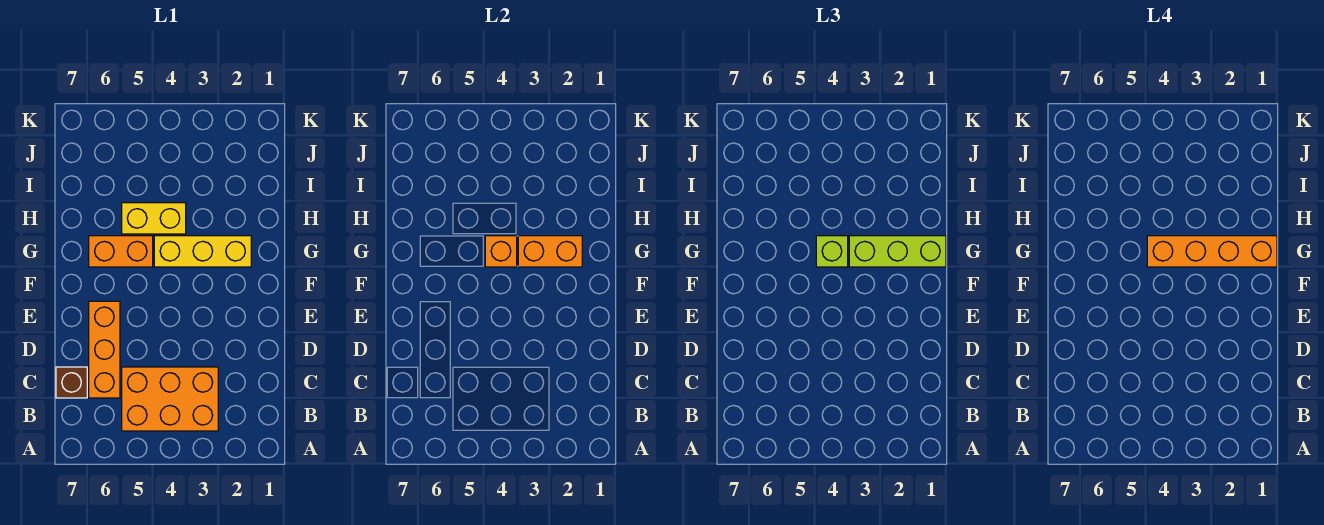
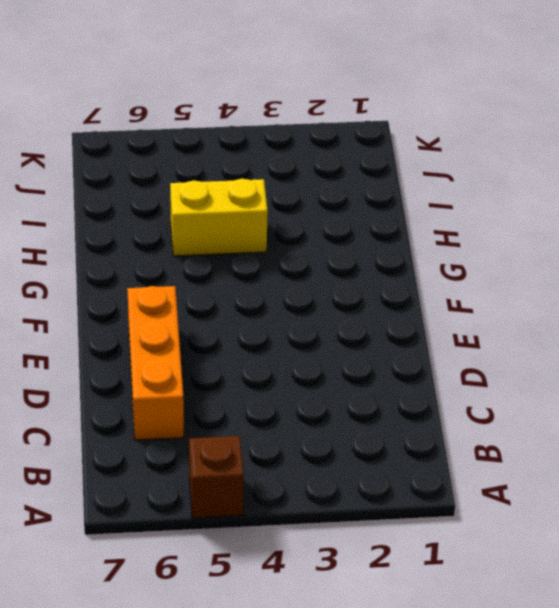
brown 1x1 brick [189,436,244,518] -> brown 1x1 brick moved to [56,367,87,398]
none -> orange 2x3 brick [122,367,218,431]
none -> yellow 1x3 brick [154,236,251,267]

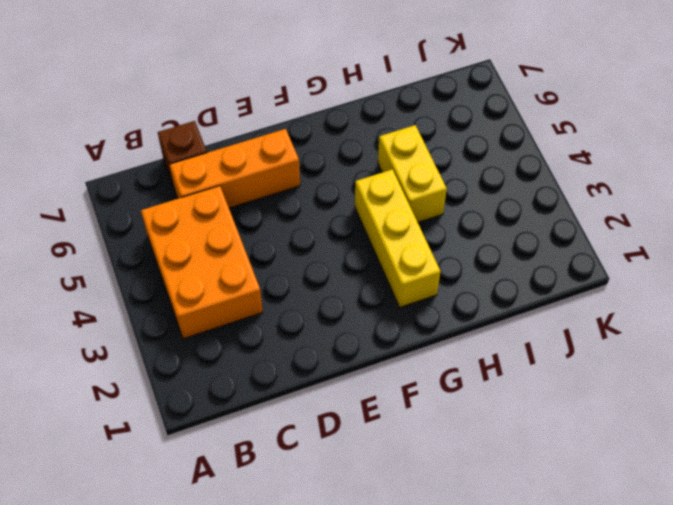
none -> orange 1x2 brick [89,236,153,267]
none -> orange 1x2 brick [518,236,582,267]

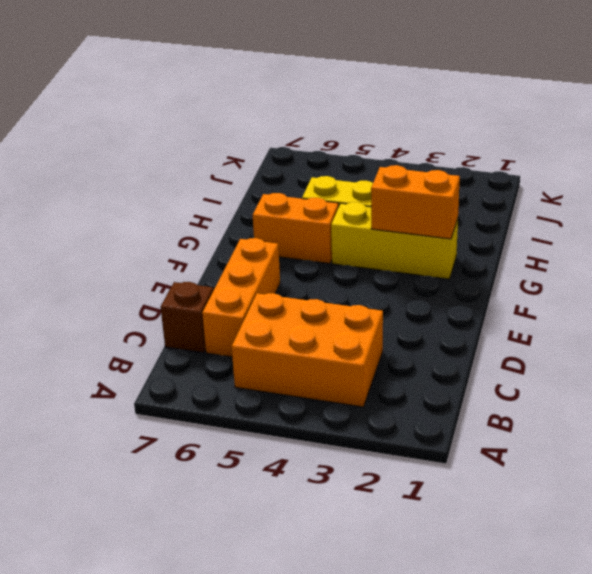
none -> orange 1x1 brick [485,236,517,267]
none -> lime 1x3 brick [849,236,946,267]

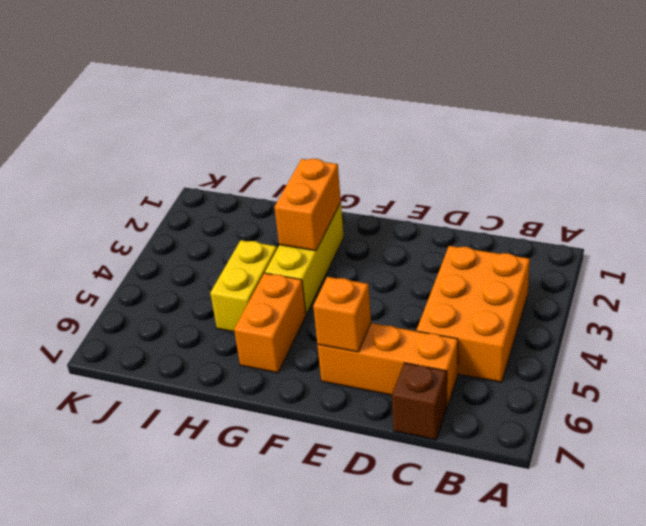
orange 1x1 brick [313,277,371,352] -> orange 1x1 brick moved to [485,236,517,267]
none -> lime 1x3 brick [849,236,946,267]
none -> lime 1x1 brick [816,236,848,267]

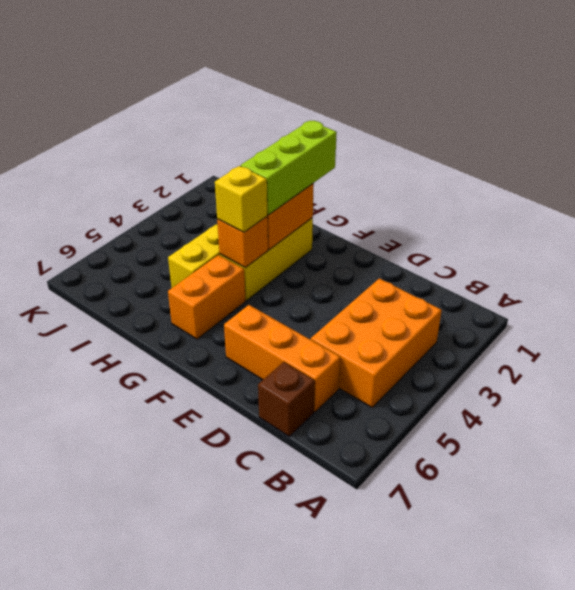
yellow 1x1 brick [215,166,267,232] -> lime 1x1 brick [816,236,848,267]
none -> orange 1x4 brick [1147,236,1277,267]

